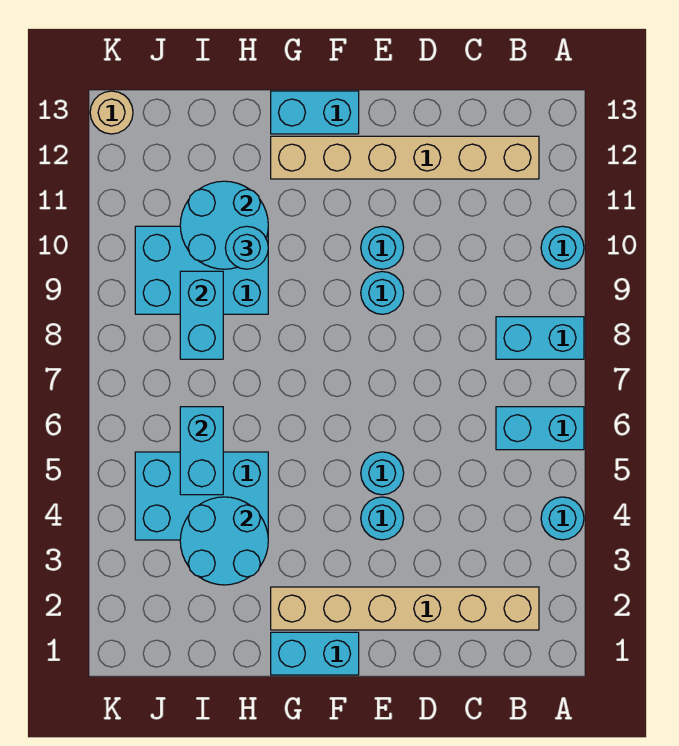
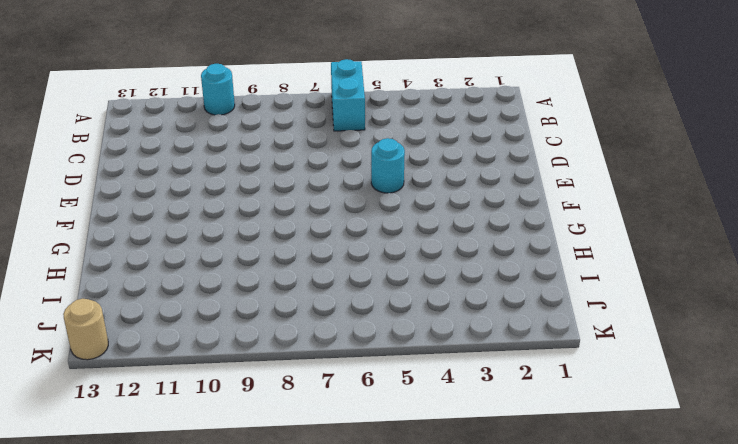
none -> cyan 1x1 round brick [541,497,584,540]
none -> cyan 1x2 brick [496,317,584,359]
none -> tan 1x6 brick [271,587,539,630]

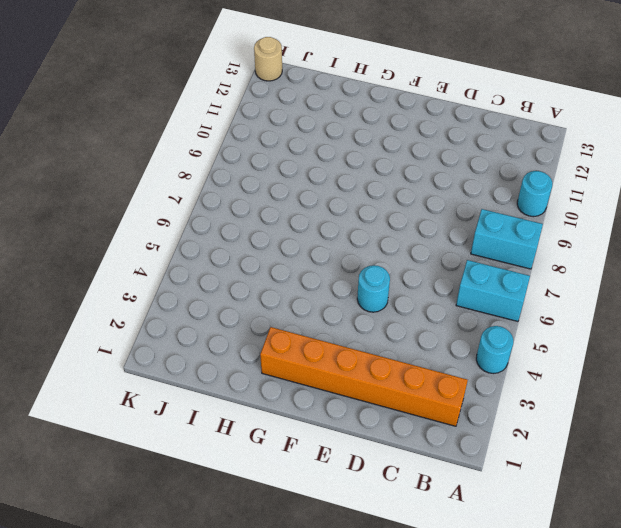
orange 1x6 brick [260,327,468,426] -> tan 1x6 brick [271,587,539,630]
none -> tan 1x6 brick [271,136,539,179]
none -> cyan 1x1 round brick [361,497,404,540]
none -> cyan 1x1 round brick [361,272,404,314]

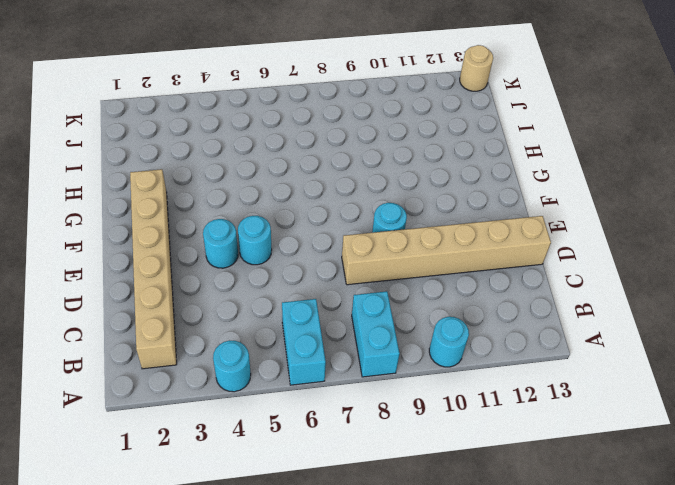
tan 1x6 brick [342,216,551,285] -> tan 1x6 brick turned to [271,136,539,179]
none -> cyan 1x1 round brick [361,226,404,269]
none -> cyan 1x2 brick [271,632,359,675]
none -> cyan 1x2 brick [271,91,359,134]

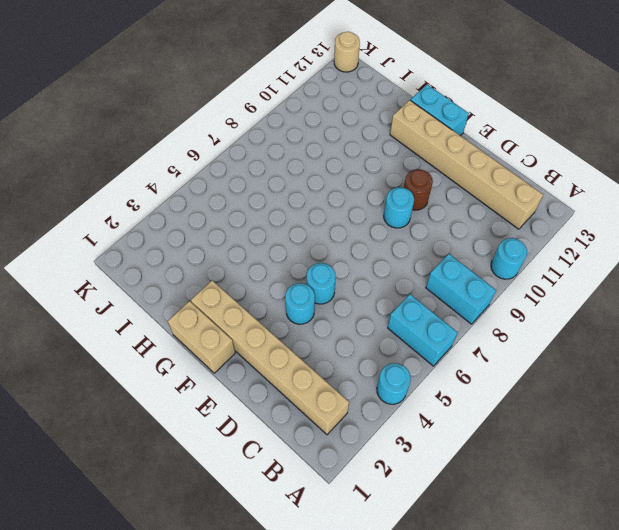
brown 1x1 round brick [404,169,433,210] -> cyan 1x1 round brick [361,226,404,269]
tan 1x2 brick [168,301,235,373] -> cyan 1x2 brick [271,632,359,675]
none -> cyan 2x3 brick [135,452,268,540]
none -> cyan 2x3 brick [135,226,268,314]
none -> cyan 2x2 round brick [180,497,268,585]

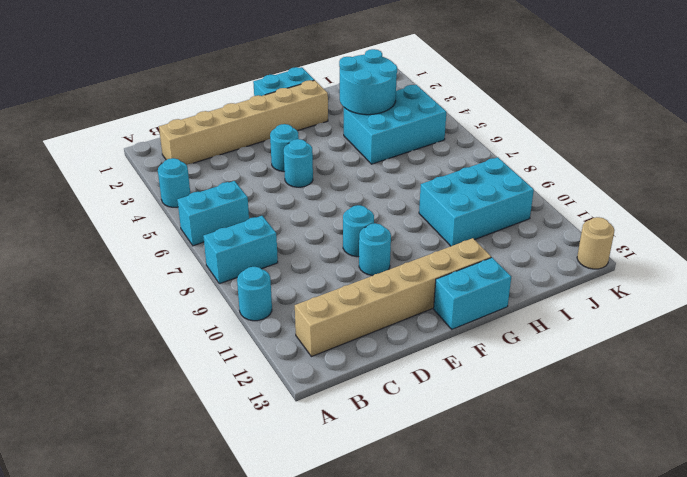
none -> cyan 2x2 round brick [180,181,268,269]
none -> cyan 1x2 brick [180,407,223,495]
none -> cyan 1x2 brick [180,271,223,359]

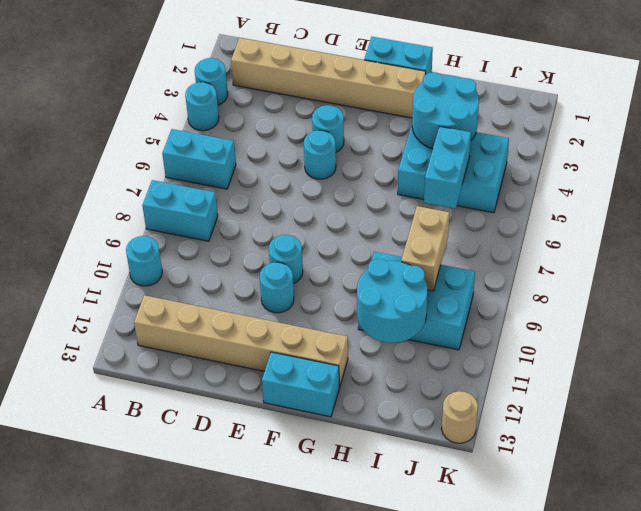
cyan 1x1 round brick [195,58,228,105] -> cyan 1x1 round brick moved to [225,226,268,269]
tan 1x2 brick [401,206,449,291] -> cyan 1x2 brick [180,271,223,359]

